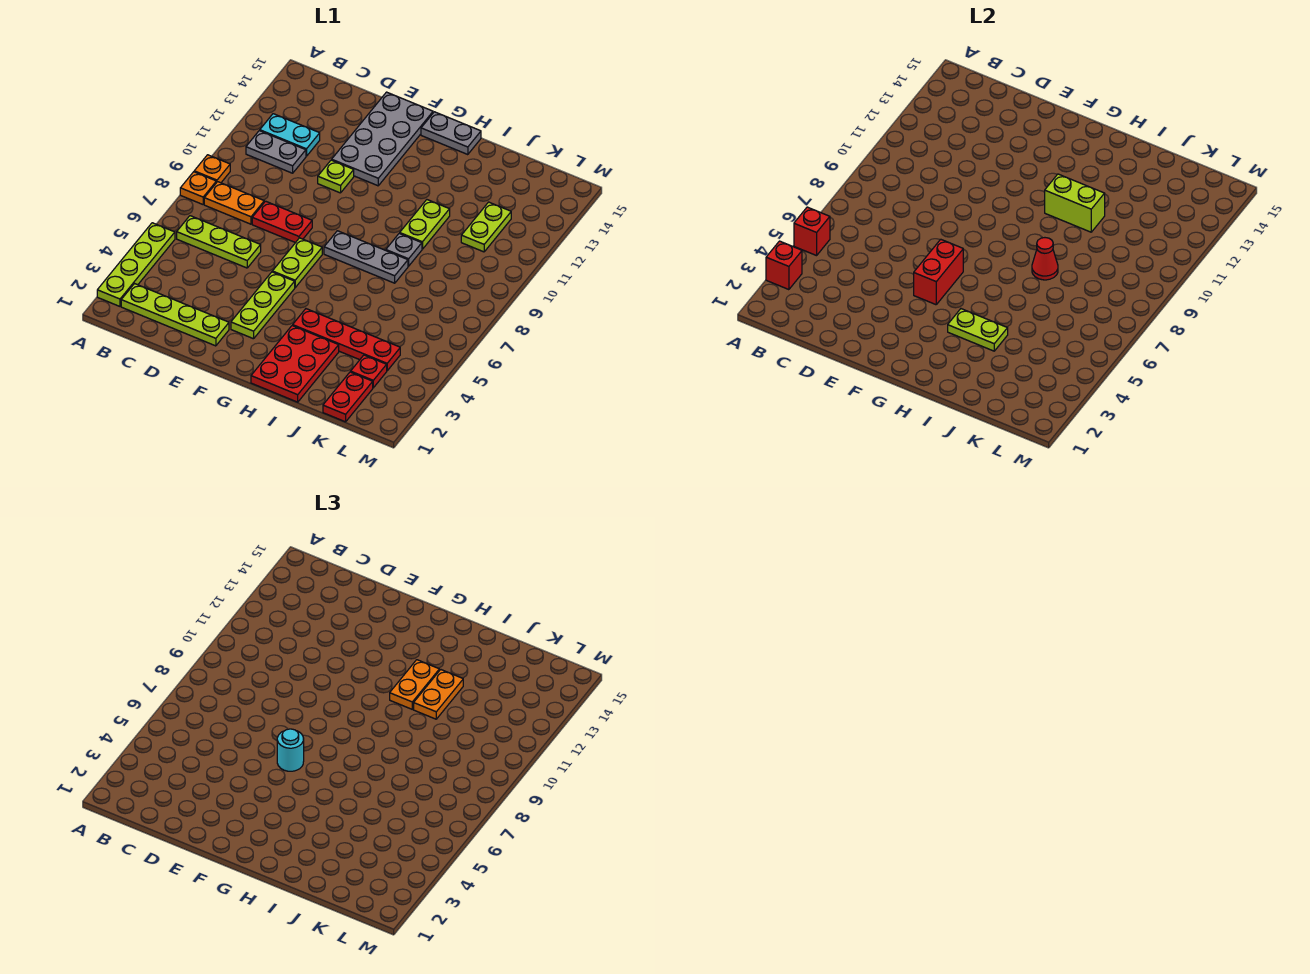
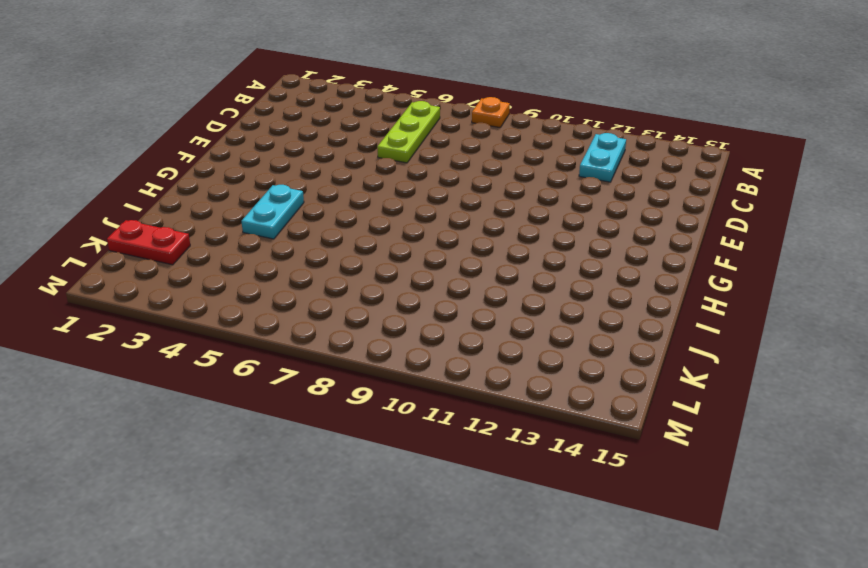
cyan 1x2 plate [242,185,304,239] -> red 1x4 plate [293,309,400,371]
none -> lime 1x4 plate [97,223,175,306]
none -> orange 1x1 plate [194,155,230,183]
none -> lime 1x4 plate [121,284,229,346]
none -> orange 1x2 plate [204,182,264,224]

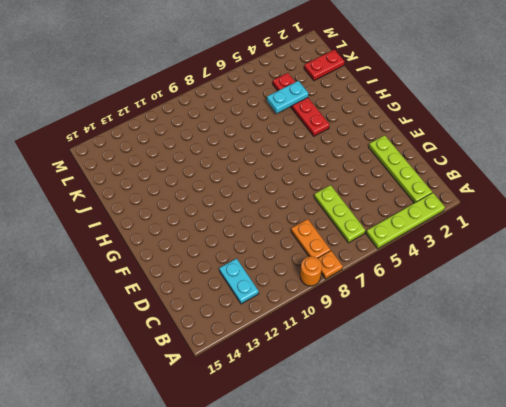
orange 1x1 round brick [300,256,322,286] -> orange 1x1 plate [194,155,230,183]
cyan 1x2 plate [267,81,308,113] -> none
none -> grey 1x2 plate [246,131,306,173]
none -> red 1x2 plate [252,201,312,243]
none -> lime 1x1 plate [318,160,354,193]
none -> grey 2x4 plate [332,92,433,186]

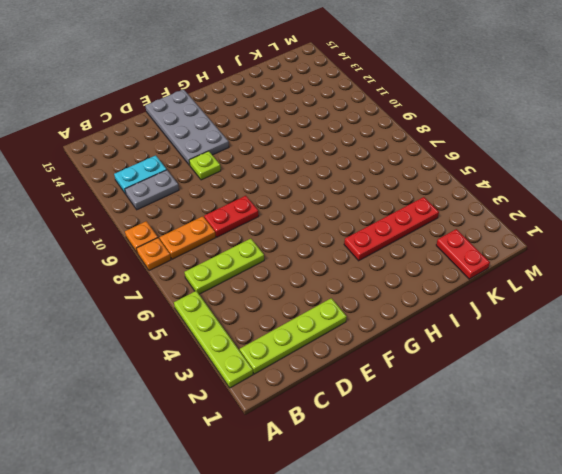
none -> lime 1x3 plate [231,272,295,339]
none -> lime 1x2 plate [272,238,322,288]
none -> grey 1x3 plate [324,231,408,283]
none -> grey 1x2 plate [421,112,481,155]

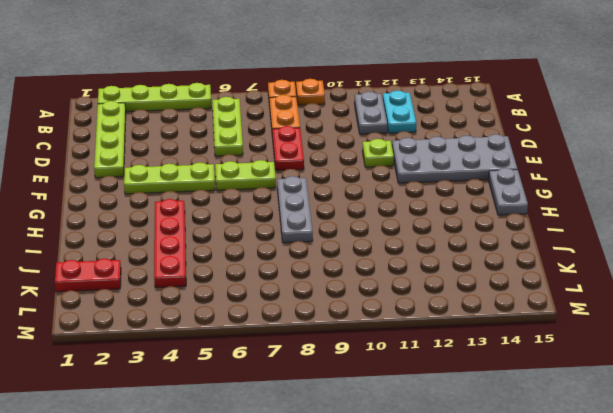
none -> red 2x3 plate [251,326,339,402]
none -> grey 1x1 plate [386,233,422,266]
none -> lime 1x2 plate [400,200,450,249]
none -> red 1x1 plate [351,355,387,388]

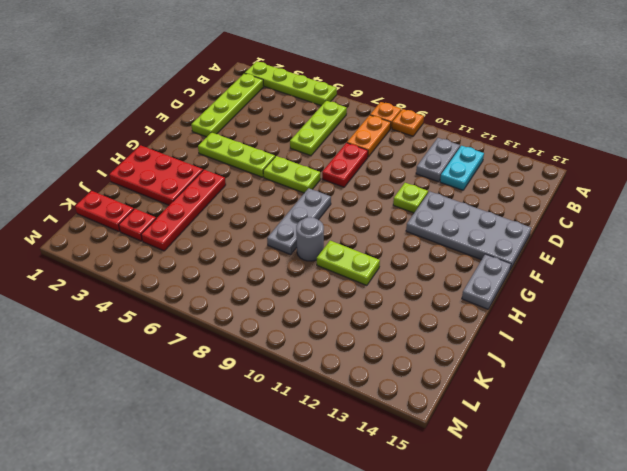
grey 1x1 round brick [296,217,324,261] -> grey 1x1 plate [386,233,422,266]
none -> lime 1x2 plate [461,202,511,252]
none -> red 1x1 brick [766,241,802,290]
none -> red 1x1 brick [794,207,830,256]
none -> red 1x2 brick [914,239,963,305]

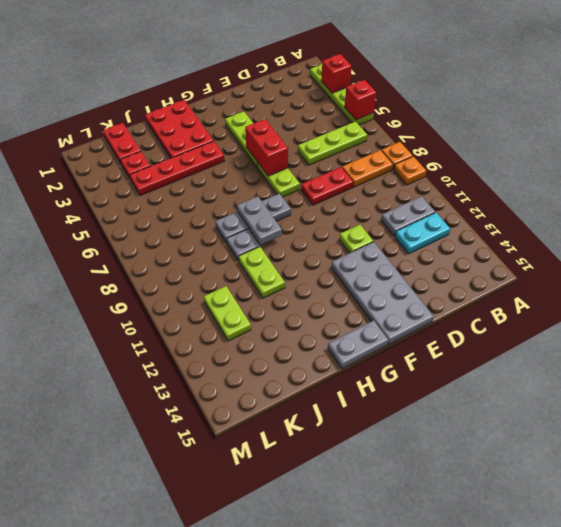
grey 1x2 plate [237,196,282,245] -> none
none -> lime 1x4 plate [121,284,229,346]
none -> lime 1x2 plate [948,309,1008,351]
none -> lime 1x2 brick [1045,174,1105,232]
none -> red 1x1 cone [1032,238,1058,280]

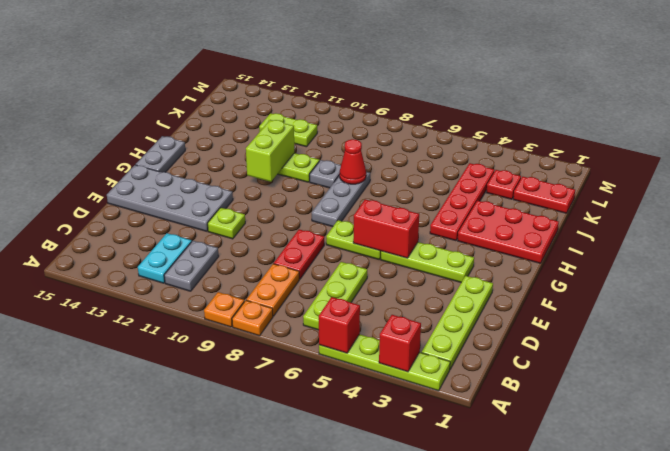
none -> lime 1x2 plate [948,309,1008,351]
none -> cyan 1x1 round brick [277,729,304,771]
none -> orange 1x2 plate [390,660,439,709]
none -> orange 1x2 plate [414,670,463,719]

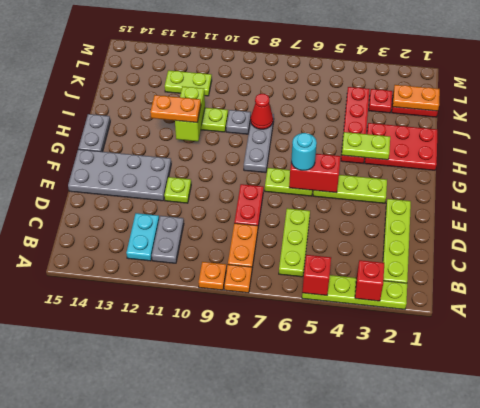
lime 1x2 plate [342,132,390,160] -> lime 1x2 plate turned to [948,309,1008,351]
orange 1x2 plate [393,85,440,111] -> orange 1x2 plate moved to [414,670,463,719]

